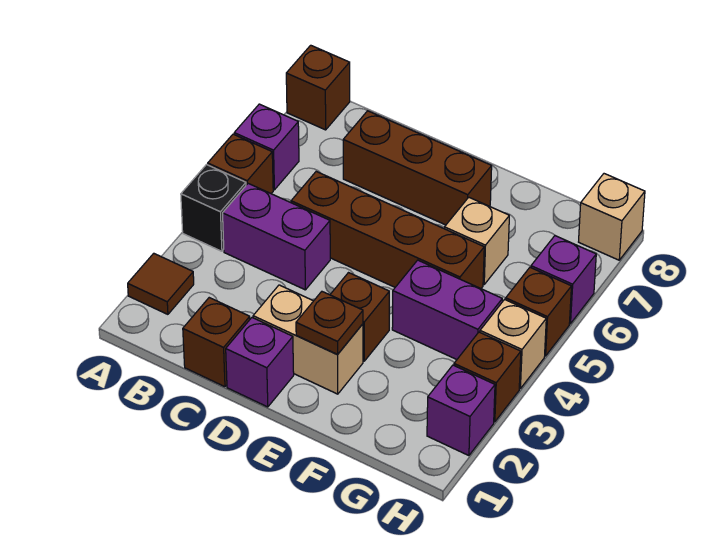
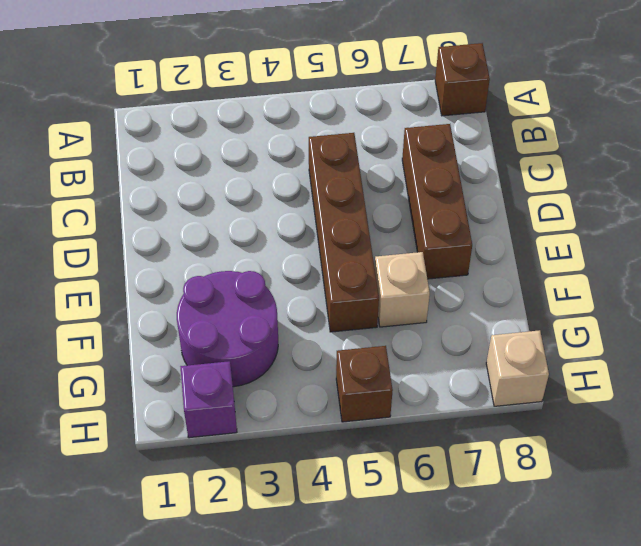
purple 2x2 round brick [177,271,278,387] -> none
none -> brown 1x1 tile [128,253,194,314]
none -> black 1x1 brick [181,165,246,251]
none -> brown 1x1 brick [208,134,273,194]

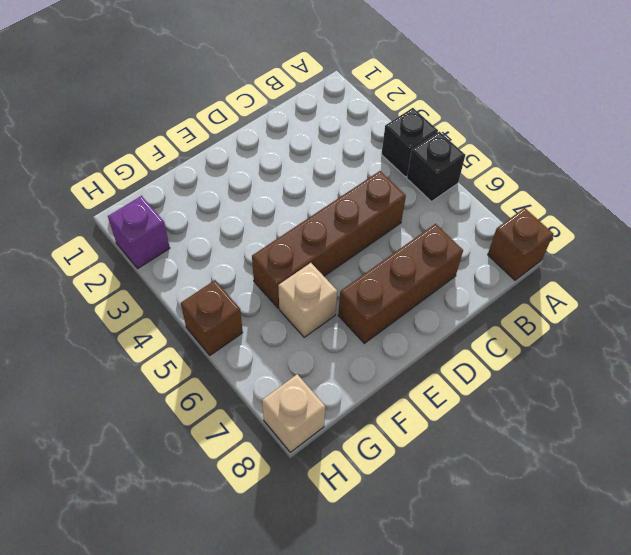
black 1x1 brick [407,132,465,202] -> brown 1x1 brick [208,134,273,194]
none -> brown 1x1 tile [128,253,194,314]
none -> purple 1x1 brick [234,104,299,190]
none -> purple 1x2 brick [223,184,330,290]

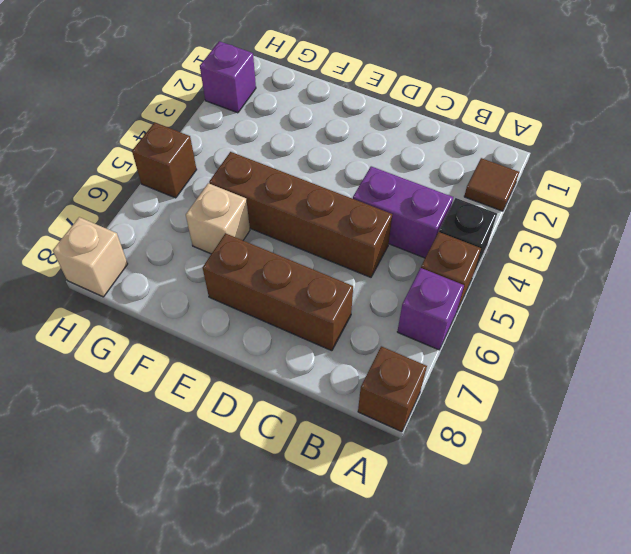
none -> brown 1x1 brick [183,298,250,387]
none -> purple 1x1 brick [226,318,294,407]
none -> tan 1x2 brick [253,285,363,394]

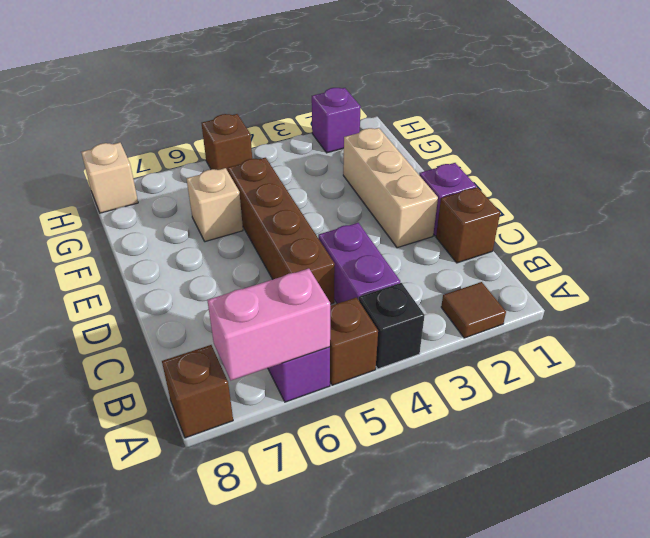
pink 1x2 brick [207,269,330,380] -> none
tan 1x3 brick [343,128,438,248] -> tan 1x2 brick [253,285,363,394]
none -> brown 1x3 brick [343,111,492,225]
none -> brown 1x1 brick [330,273,389,361]
none -> purple 1x2 brick [392,260,502,360]

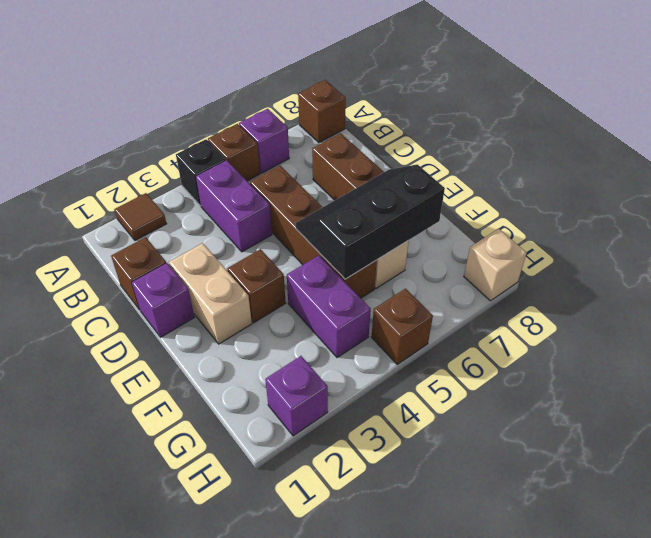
black 2x3 slope [296,164,445,279] -> none
none -> brown 1x1 brick [454,332,521,422]
none -> tan 1x1 brick [480,300,546,389]
none -> purple 1x1 brick [531,236,596,324]

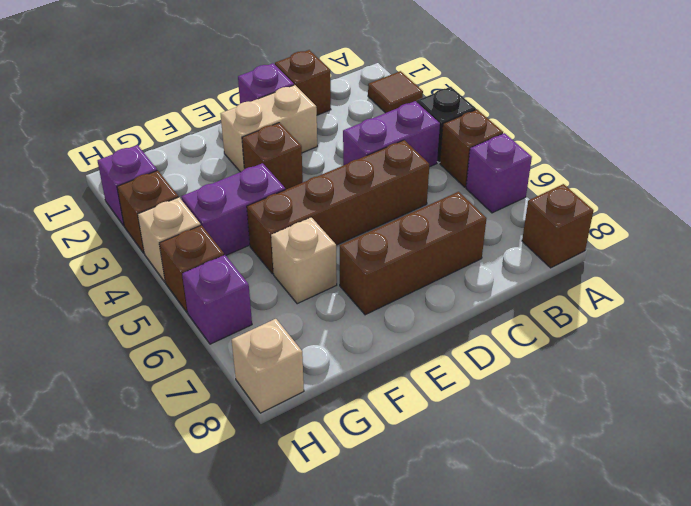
none -> brown 1x1 plate [296,292,363,355]

